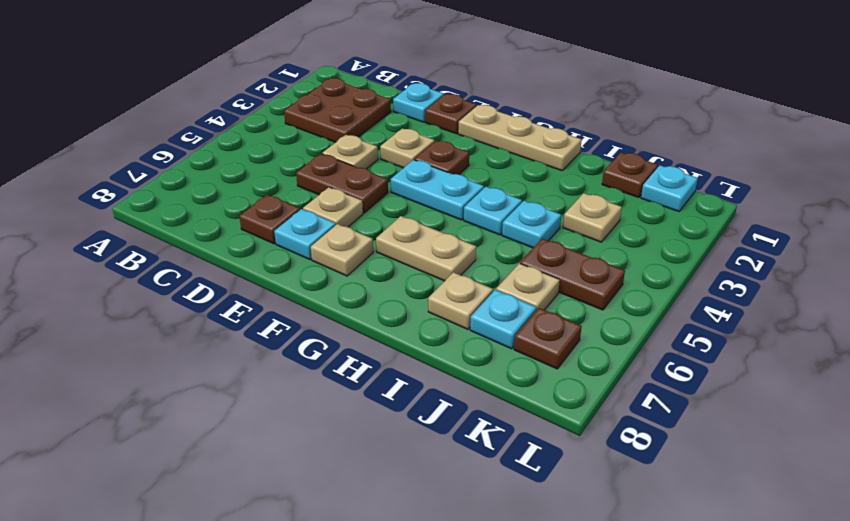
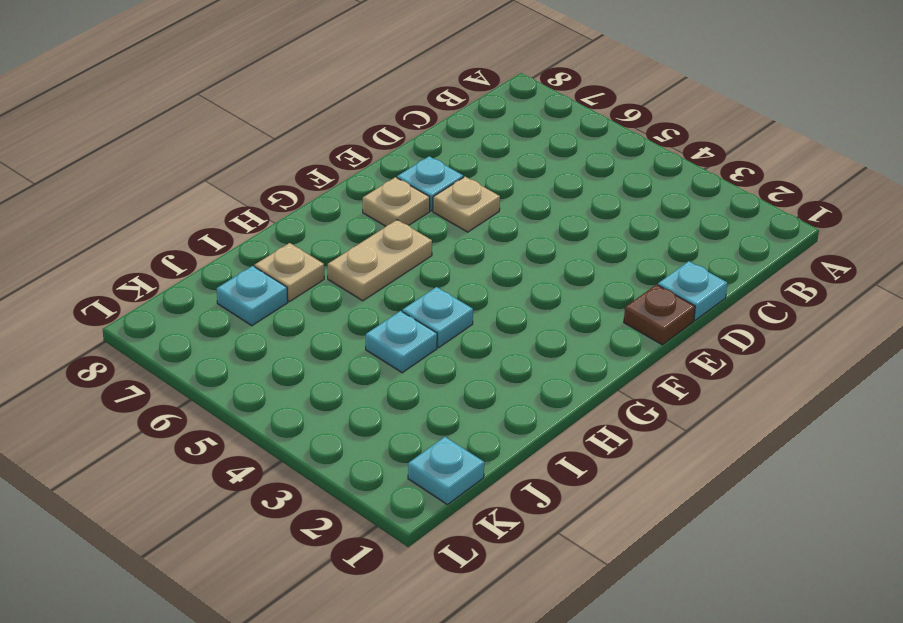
none -> brown 2x2 plate [284,78,391,142]
none -> tan 1x1 plate [322,135,378,169]
none -> brown 1x2 plate [296,154,388,213]

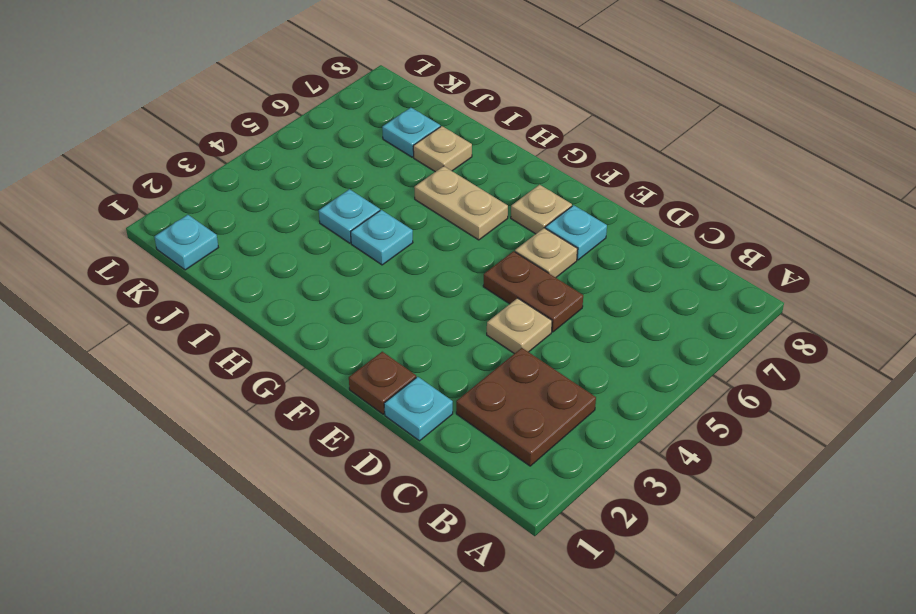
none -> brown 1x1 plate [239,195,300,244]
none -> tan 1x1 plate [380,128,434,168]
none -> tan 1x3 plate [458,105,582,171]

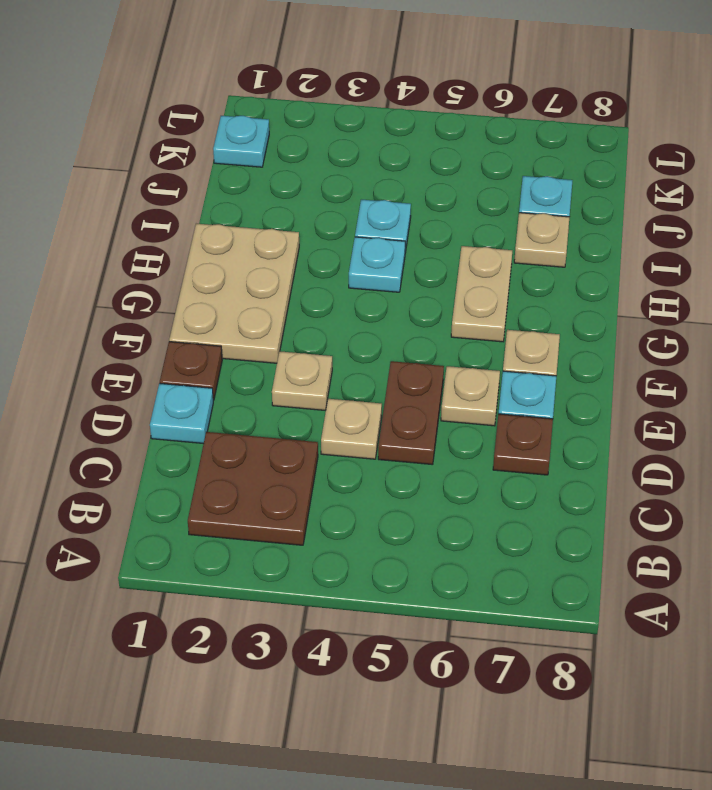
tan 2x3 plate [169,224,299,363] -> tan 1x3 plate [458,105,582,171]
none -> brown 1x1 plate [415,141,469,174]
none -> cyan 1x2 plate [391,160,484,220]
none -> brown 1x1 plate [602,152,658,197]

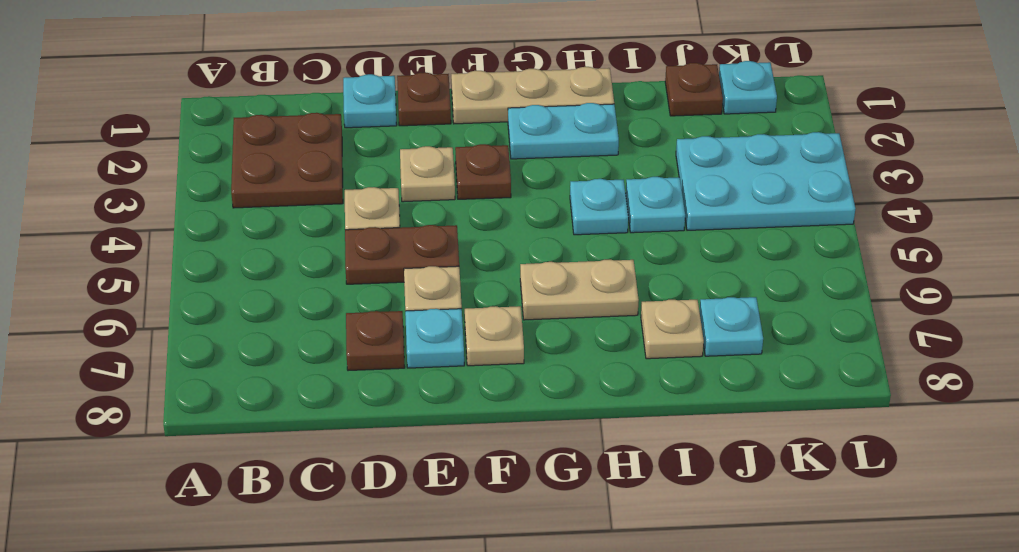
cyan 1x2 plate [508,103,619,159] -> cyan 1x2 plate moved to [391,160,484,220]
cyan 2x3 plate [676,132,856,230] -> tan 1x1 plate [563,193,622,242]
none -> brown 1x2 plate [520,239,625,310]
none -> tan 1x1 plate [496,263,560,310]
none -> brown 1x1 plate [514,308,582,369]

